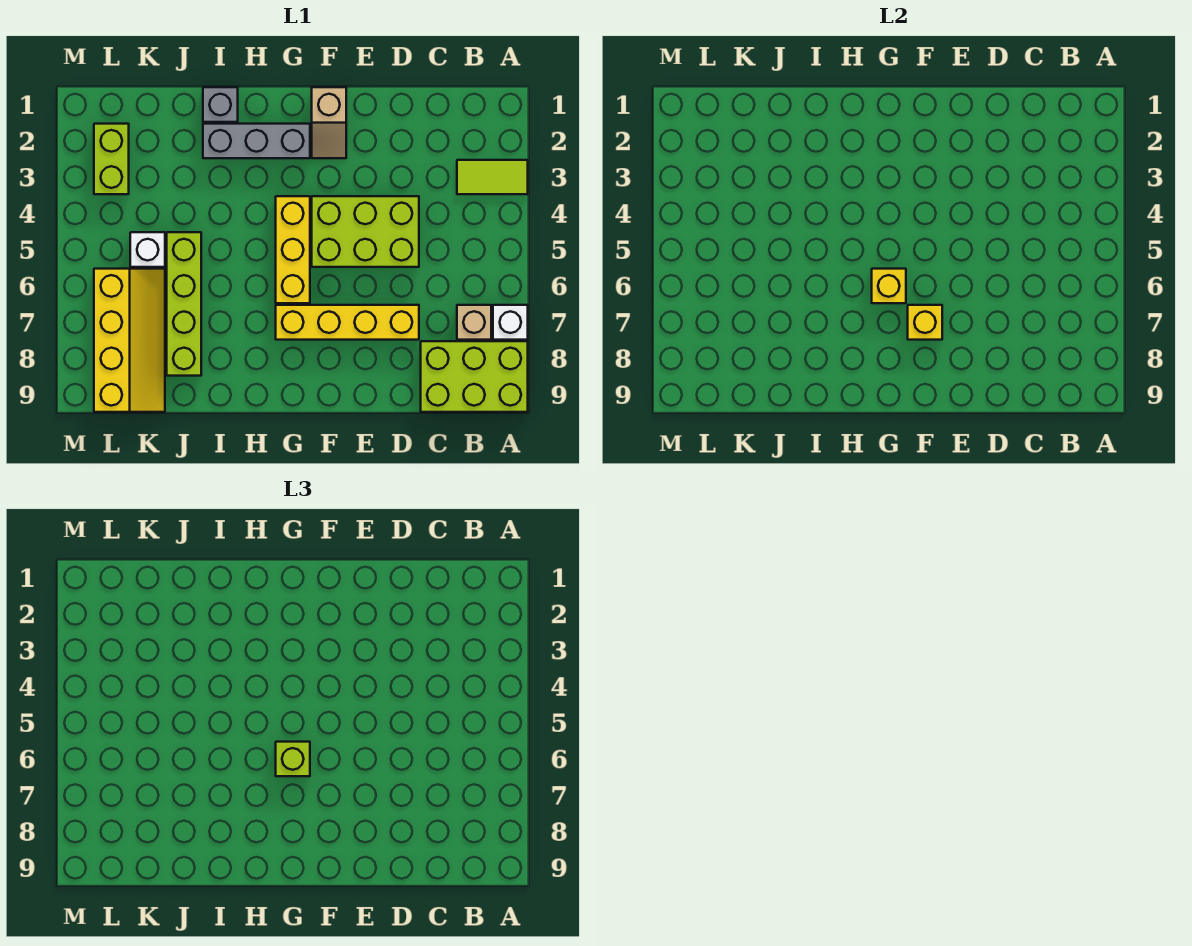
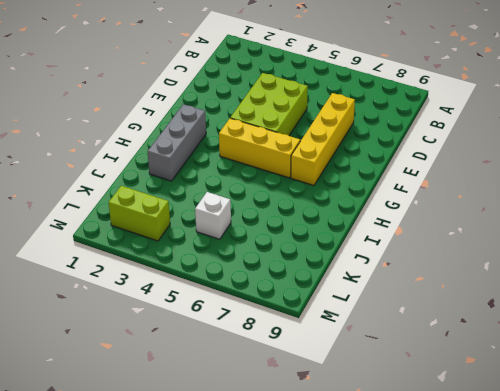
none -> lime 1x2 tile [457,160,528,194]
none -> white 1x1 brick [493,305,528,340]
none -> lime 2x3 brick [421,341,528,412]

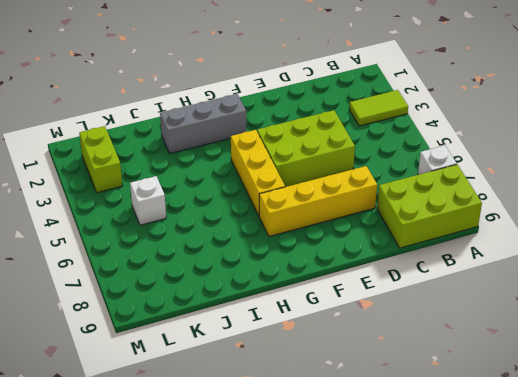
none -> tan 1x1 brick [457,305,491,340]
none -> tan 1x2 slope [312,87,346,158]
none -> grey 1x1 brick [203,87,238,122]

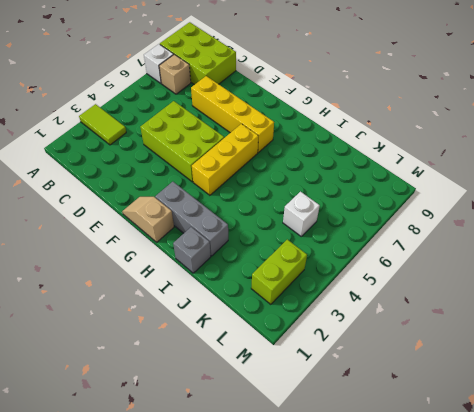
tan 1x2 slope [122,197,174,242] -> tan 1x2 slope turned to [312,87,346,158]
none -> lime 1x4 brick [167,232,201,376]
none -> yellow 2x4 slope [94,269,165,412]
none -> yellow 1x1 brick [908,305,942,340]

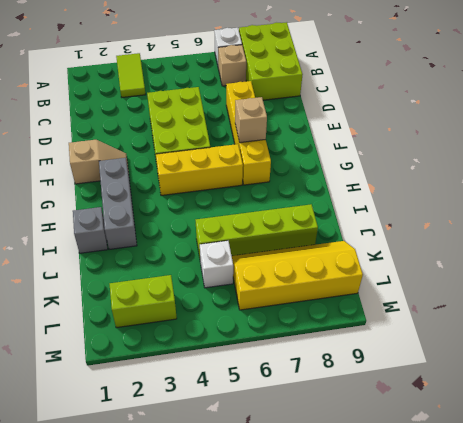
tan 1x1 brick [235,97,267,143] -> yellow 1x1 brick [908,305,942,340]
none -> yellow 1x1 brick [872,269,906,303]
none -> lime 1x1 brick [276,742,310,776]

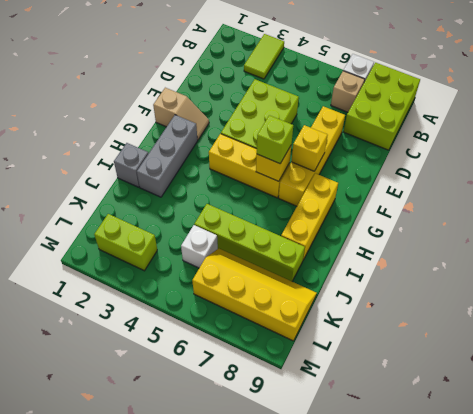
yellow 1x3 brick [281,173,338,260] -> none

